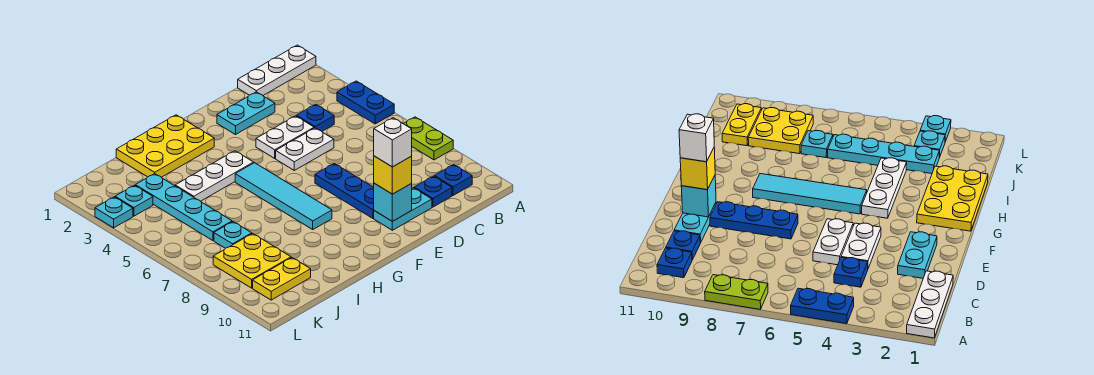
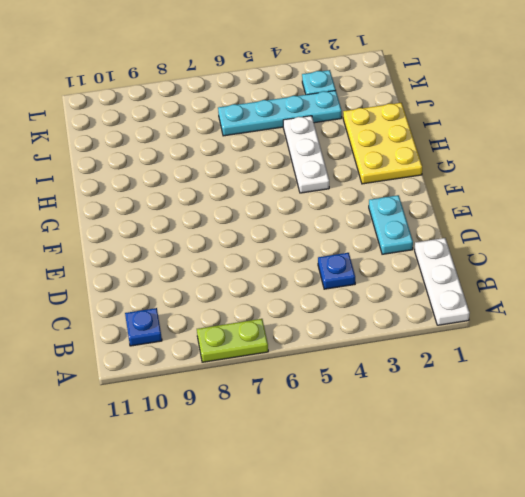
none -> blue 1x2 plate [337,81,394,124]
none -> blue 1x1 plate [414,176,452,207]
none -> white 1x2 plate [256,116,314,158]

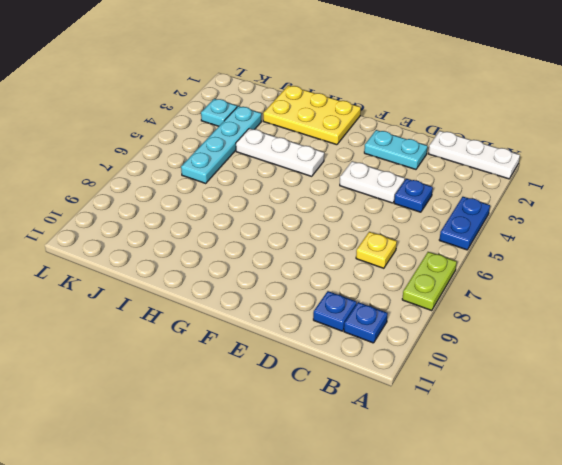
yellow 1x1 plate [356,232,397,268] -> none
none -> white 1x2 plate [276,128,334,170]
none -> cyan 1x2 plate [374,188,432,230]
none -> blue 1x3 plate [315,164,374,218]

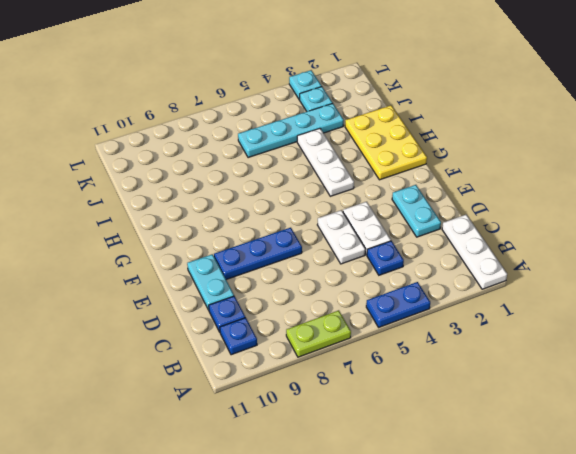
none -> cyan 1x4 tile [235,163,332,229]
none -> cyan 1x1 plate [214,222,252,248]
none -> yellow 2x2 plate [213,234,291,288]

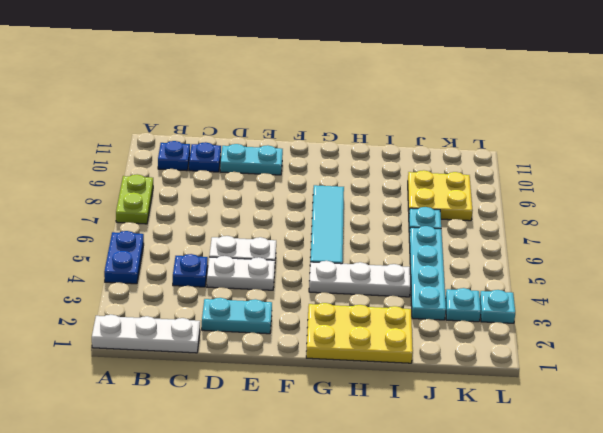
none -> blue 1x3 plate [315,164,374,218]
none -> yellow 1x2 plate [253,258,311,300]
none -> cyan 1x1 brick [374,183,412,221]

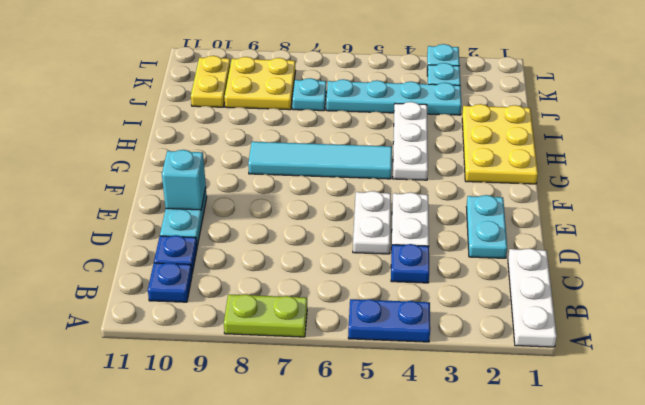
none -> blue 1x3 plate [315,164,374,218]
none -> yellow 1x1 brick [374,156,412,194]
none -> white 1x1 brick [374,118,412,167]

